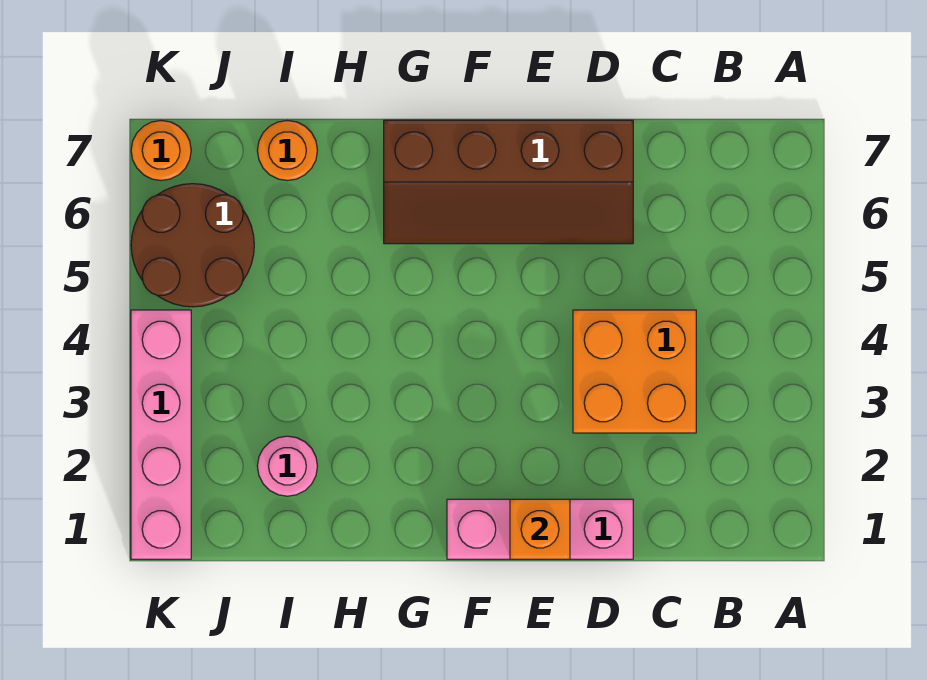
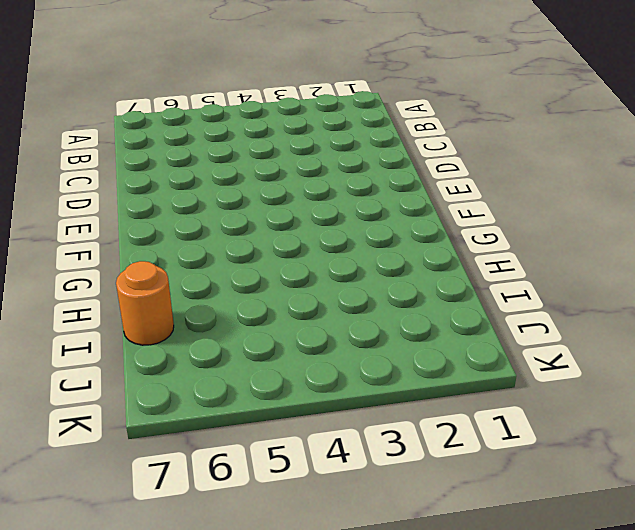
none -> orange 2x2 brick [573,310,696,433]
none -> pink 1x3 brick [447,499,633,559]

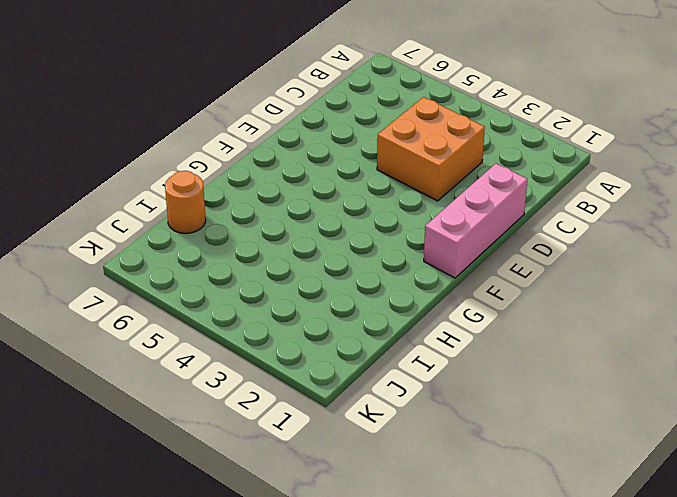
none -> brown 2x4 slope [384,120,633,244]
none -> pink 1x1 round brick [257,436,317,496]

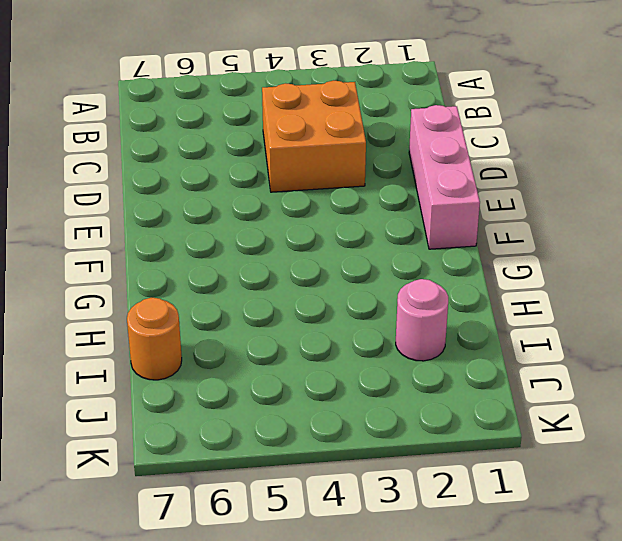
none -> brown 2x4 slope [384,120,633,244]
none -> brown 2x2 round brick [131,184,254,307]

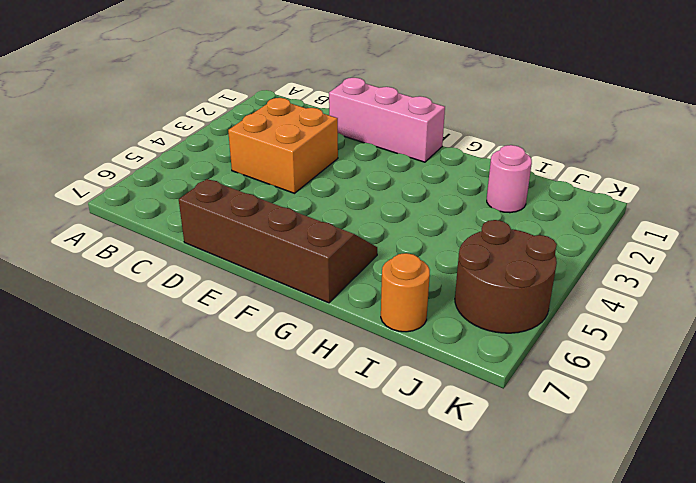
none -> pink 1x4 brick [131,310,191,559]
none -> orange 1x1 round brick [131,121,191,181]

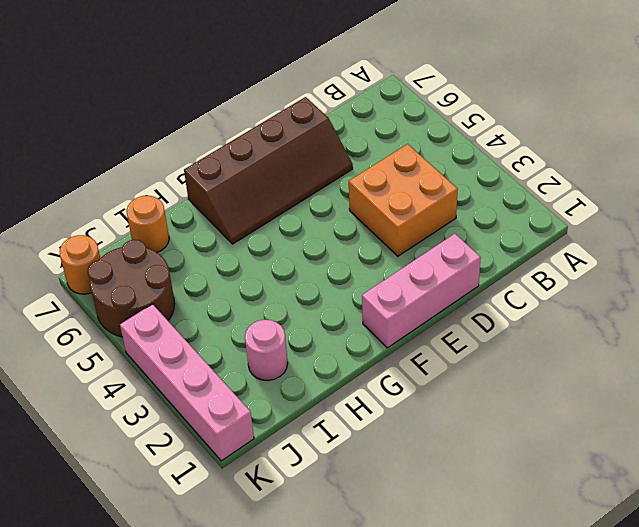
none -> orange 1x1 brick [510,499,570,559]

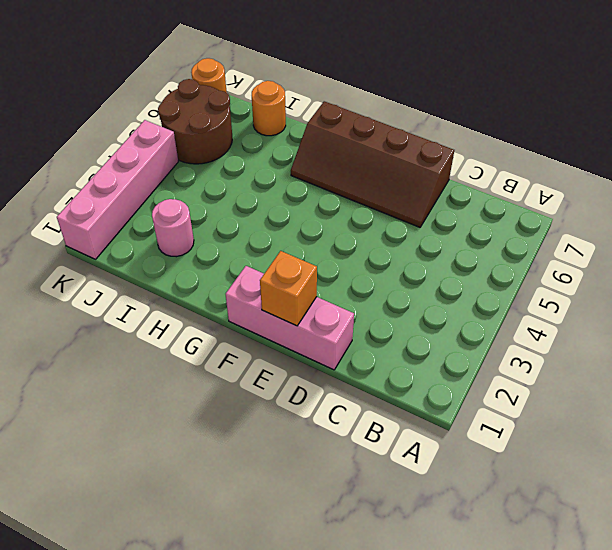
none -> orange 2x2 brick [573,310,696,433]

